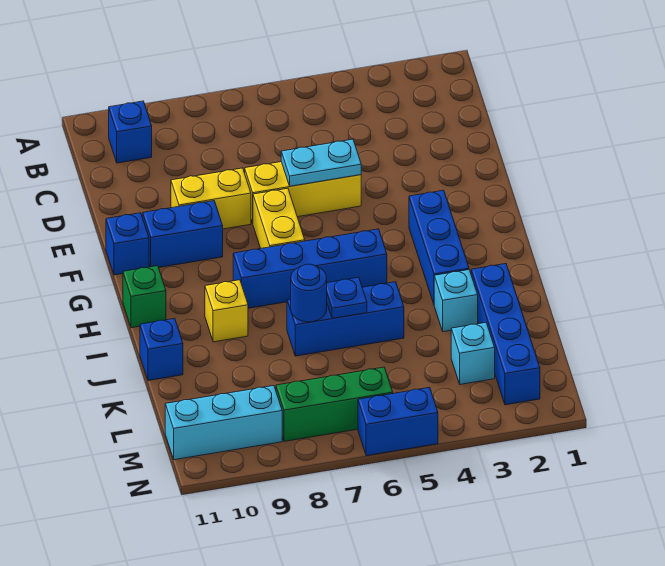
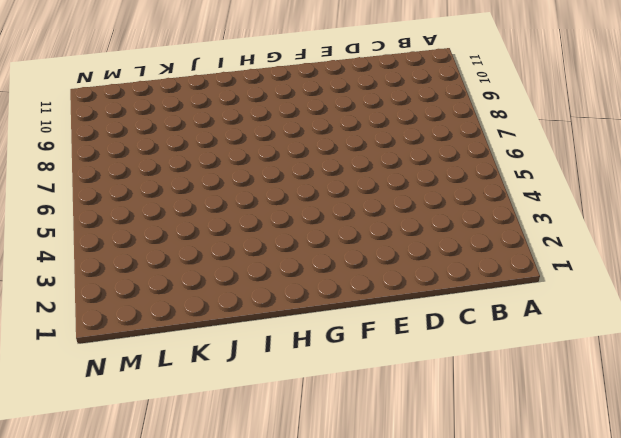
none -> blue 1x1 brick [109,101,152,163]
none -> yellow 1x3 brick [245,162,361,223]
none -> yellow 1x2 brick [171,168,251,229]

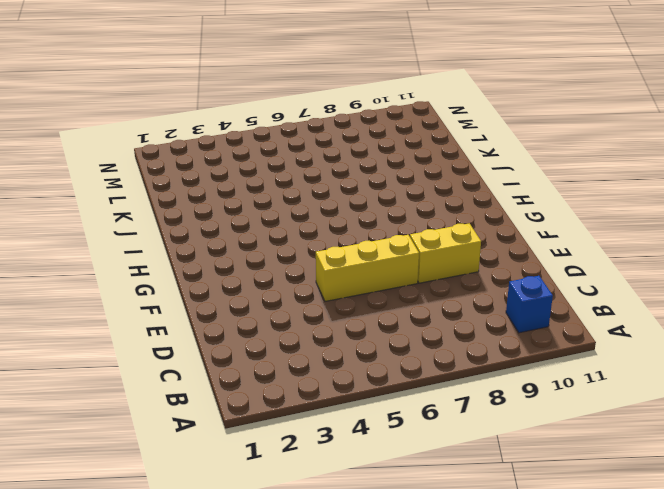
none -> yellow 1x2 brick [253,188,305,248]
none -> blue 1x2 brick [143,201,223,267]
none -> blue 1x1 brick [106,213,149,275]

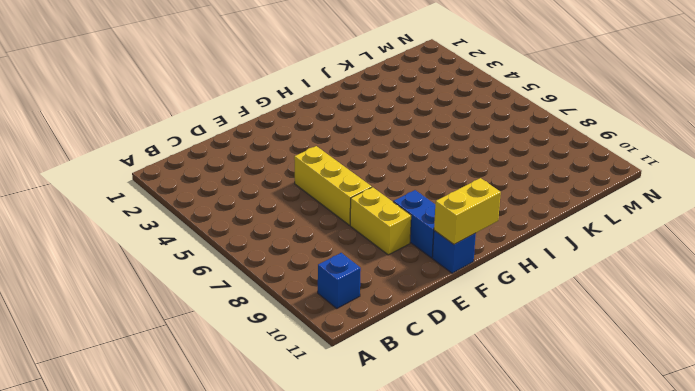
yellow 1x2 brick [434,178,501,244] -> yellow 1x2 brick moved to [253,188,305,248]
none -> blue 1x3 brick [409,190,469,304]
none -> blue 1x4 brick [233,229,387,308]
none -> green 1x1 brick [123,266,166,328]

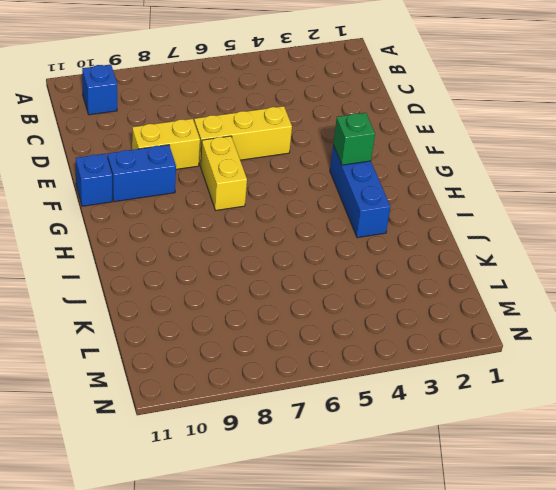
green 1x1 brick [333,113,375,165] -> green 1x1 brick moved to [123,266,166,328]
none -> blue 1x4 brick [233,229,387,308]
none -> yellow 1x1 brick [205,280,248,342]
none -> blue 1x4 brick [471,264,540,405]

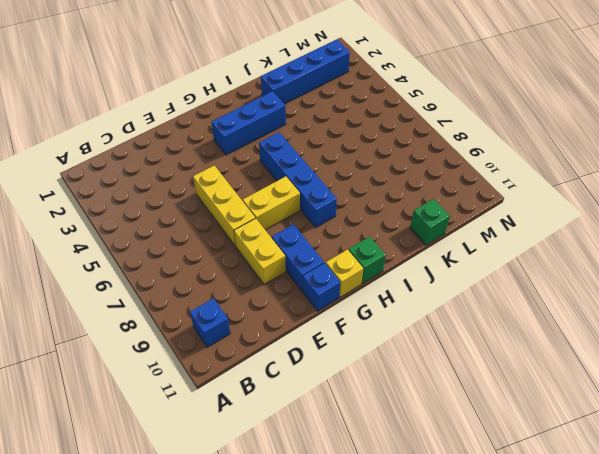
yellow 1x1 brick [326,250,363,297] -> yellow 1x1 brick moved to [205,280,248,342]
green 1x1 brick [410,199,450,245] -> none
none -> cyan 1x1 brick [434,270,478,332]
none -> blue 1x3 brick [287,282,404,356]
none -> blue 1x1 brick [140,318,183,381]

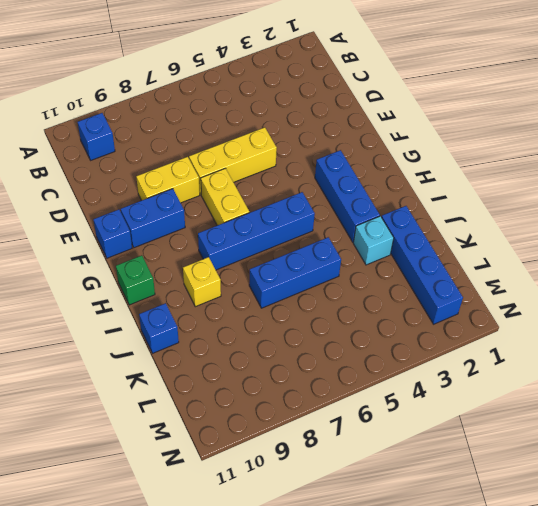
none -> cyan 1x1 brick [451,323,495,384]
none -> green 1x3 brick [276,367,393,441]
none -> cyan 1x3 brick [165,386,282,460]

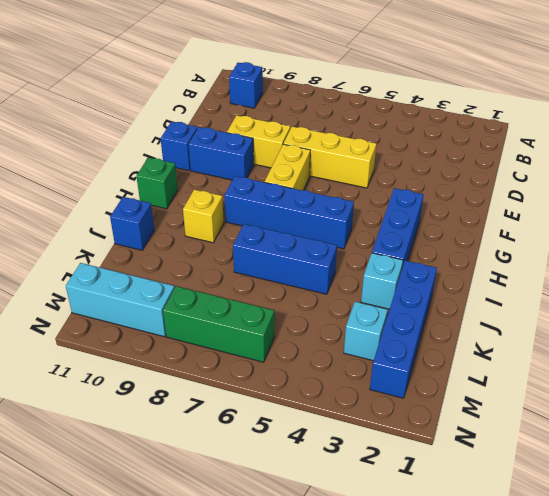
none -> blue 1x2 brick [358,387,438,456]
none -> cyan 1x2 plate [281,139,361,186]
none -> blue 1x1 plate [327,277,367,318]

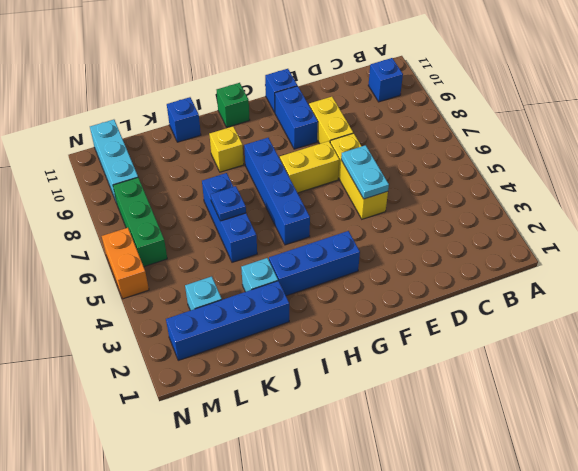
orange 1x2 brick [102,228,149,299] -> blue 1x2 brick [358,387,438,456]
none -> blue 1x1 round brick [291,264,327,322]

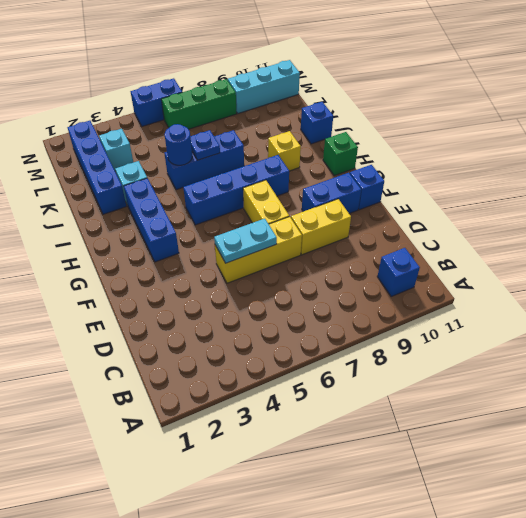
blue 1x1 round brick [165,124,192,165] -> blue 1x1 round brick moved to [291,264,327,322]

